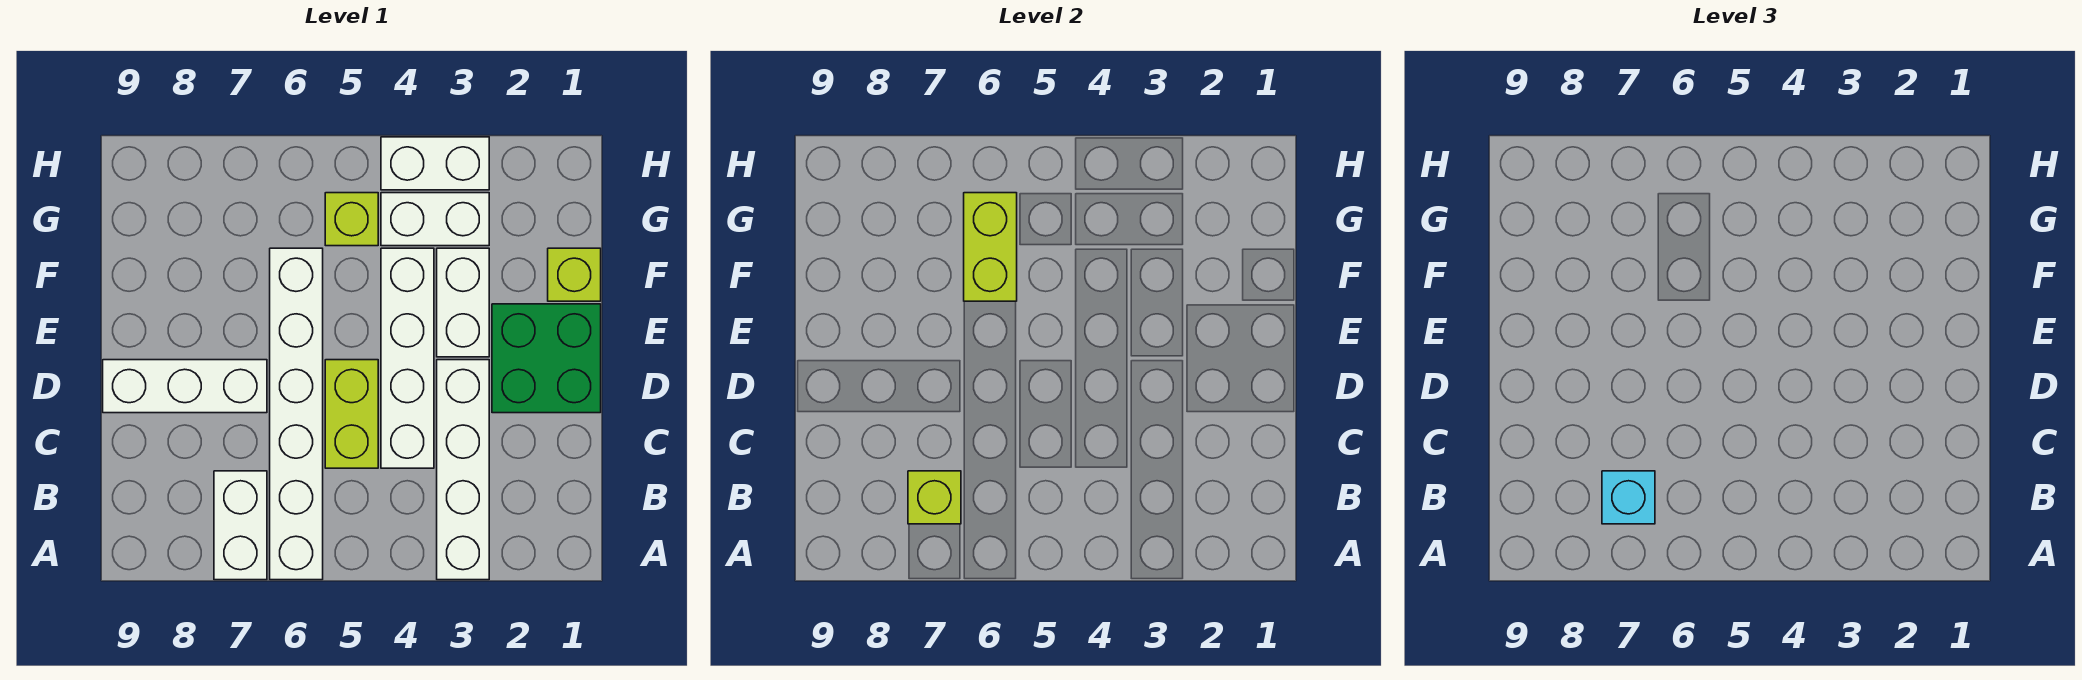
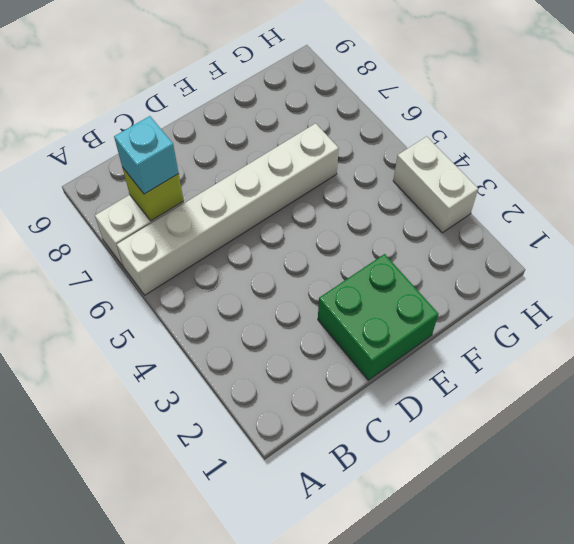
none -> white 1x4 brick [437,360,489,580]
none -> white 1x4 brick [381,248,434,468]
none -> lime 1x2 brick [325,360,378,468]

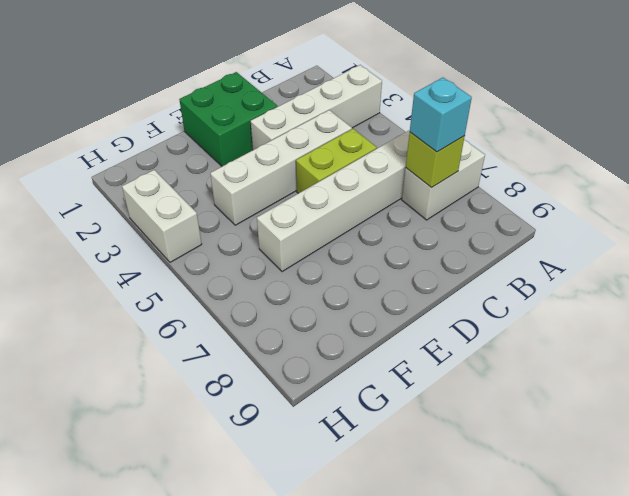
none -> white 1x3 brick [103,360,267,413]
none -> white 1x2 brick [437,248,489,357]
none -> lime 1x1 brick [548,248,601,301]

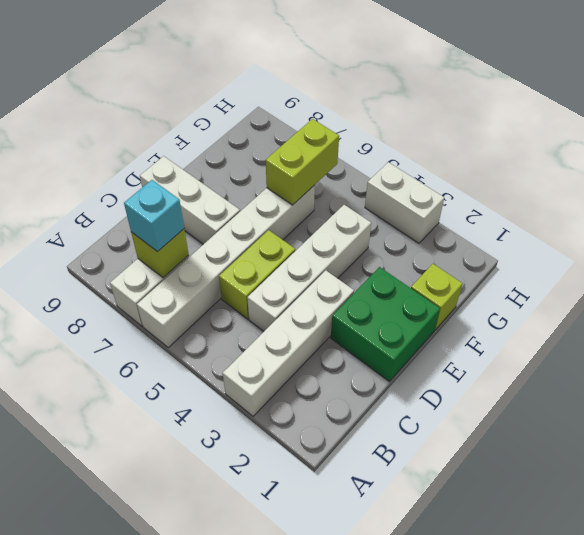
none -> white 1x2 brick [437,248,489,357]
none -> white 1x2 brick [381,193,489,246]
none -> lime 1x1 brick [325,193,378,246]

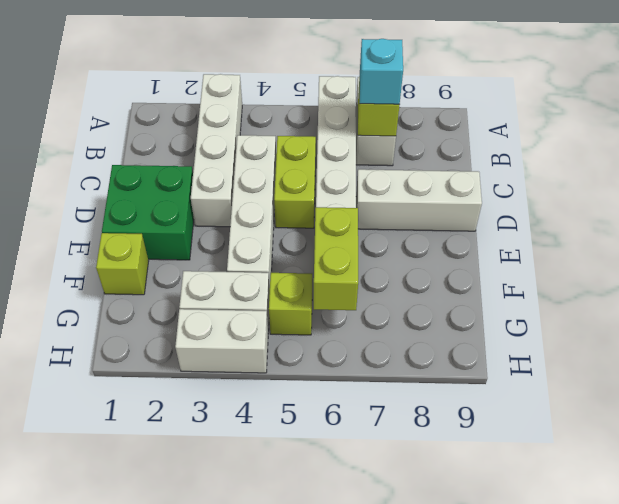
none -> white 1x2 brick [437,248,489,357]

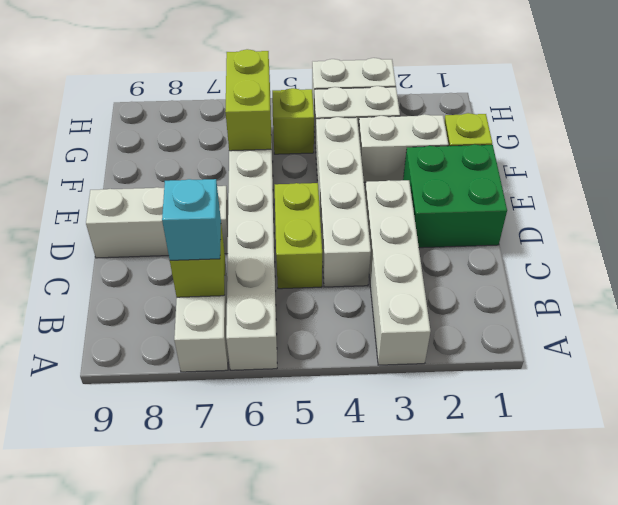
white 1x2 brick [359,114,448,182] -> white 1x2 brick turned to [437,248,489,357]

